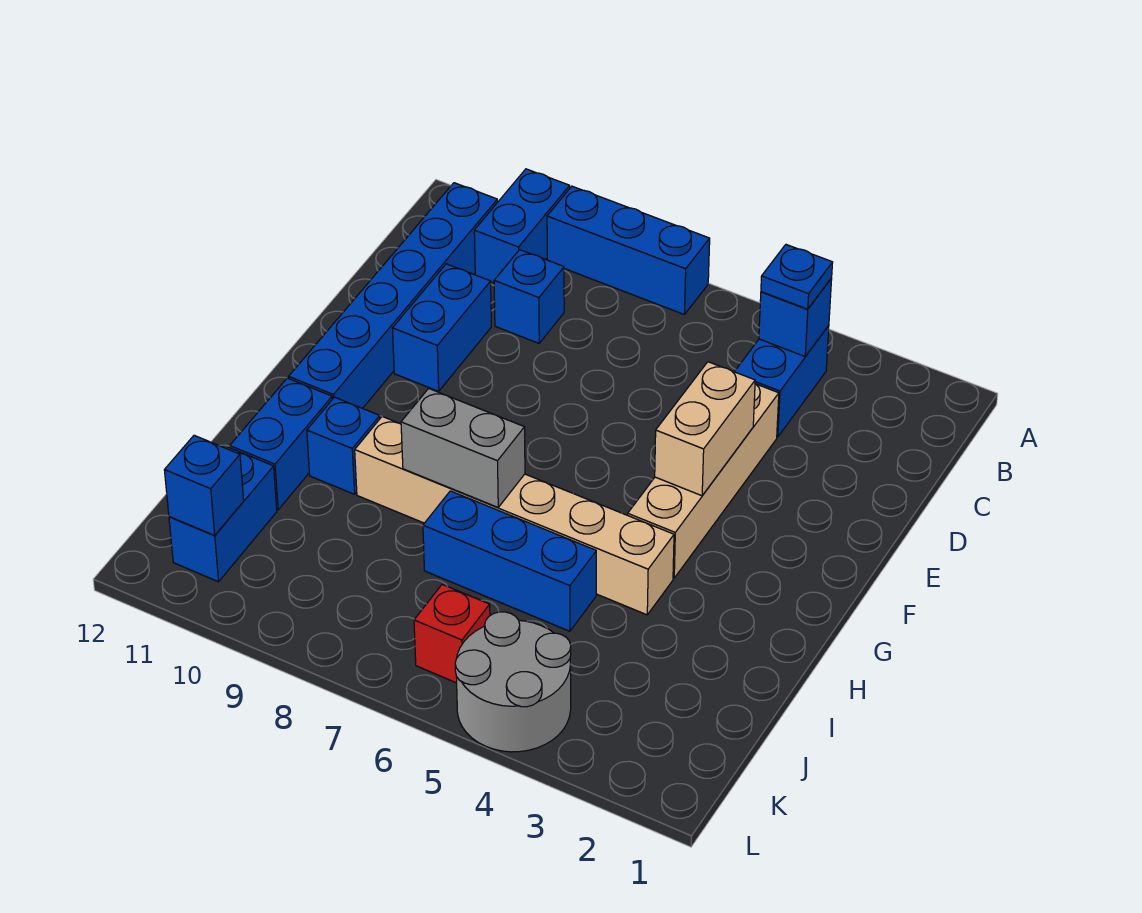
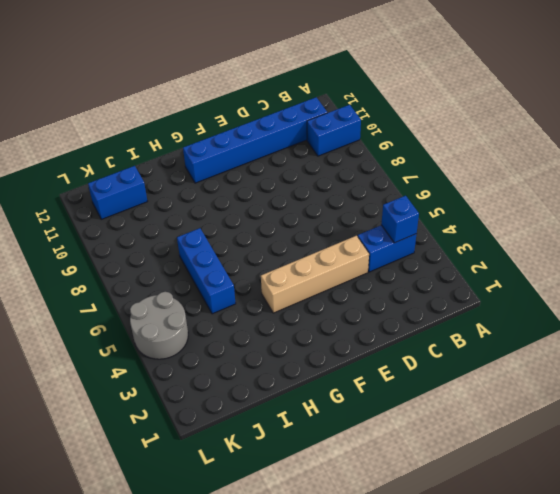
none -> blue 1x3 brick [547,186,710,315]
none -> blue 1x1 brick [494,250,564,343]
none -> blue 1x2 brick [393,264,491,391]

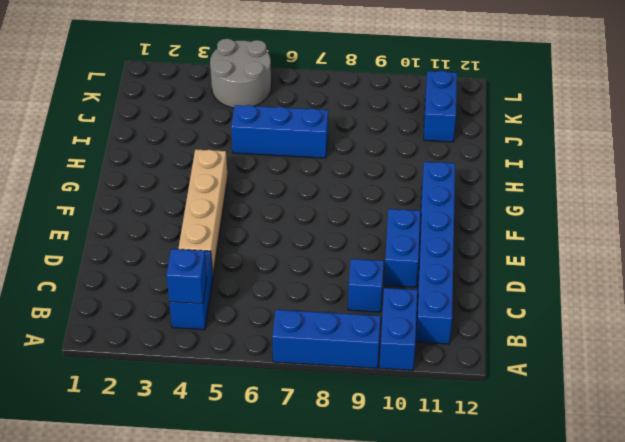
none -> tan 1x6 brick [355,417,674,615]
none -> blue 1x1 brick [307,397,380,494]
none -> blue 1x2 brick [230,378,332,510]

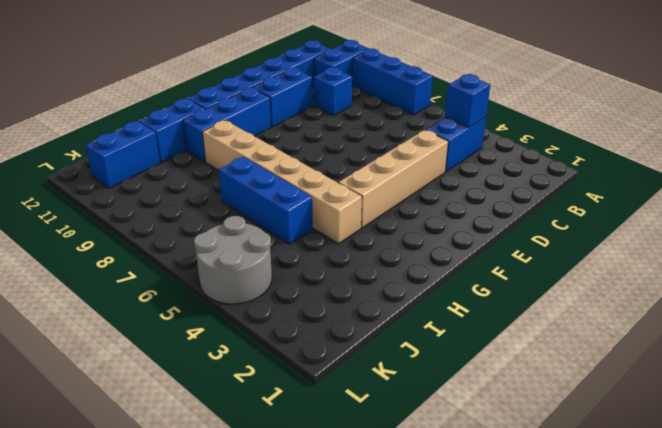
blue 1x3 brick [183,88,271,162] -> blue 1x1 brick [307,397,380,494]
none -> red 1x1 brick [414,584,490,683]
none -> tan 1x2 brick [655,362,755,496]
none -> grey 1x2 brick [401,388,525,508]

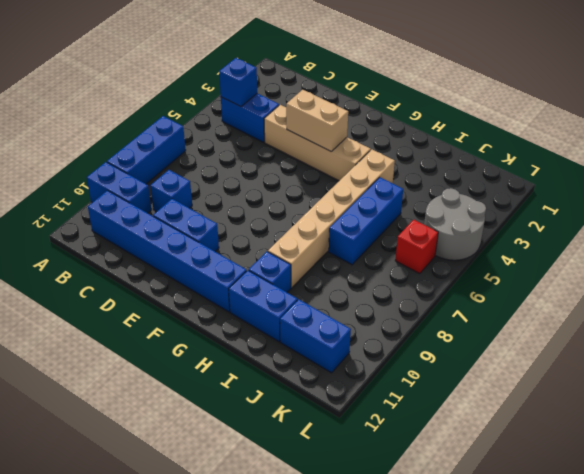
none -> grey 1x2 brick [401,388,525,508]
none -> blue 1x1 brick [165,435,244,535]
none -> blue 1x1 plate [761,245,833,309]

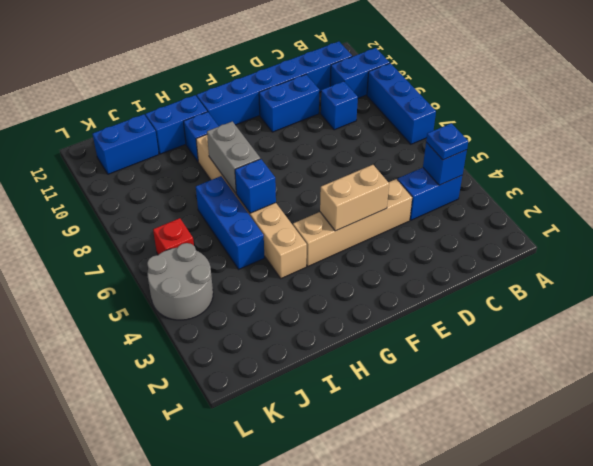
blue 1x1 brick [235,159,276,213] -> blue 1x1 brick moved to [165,435,244,535]

